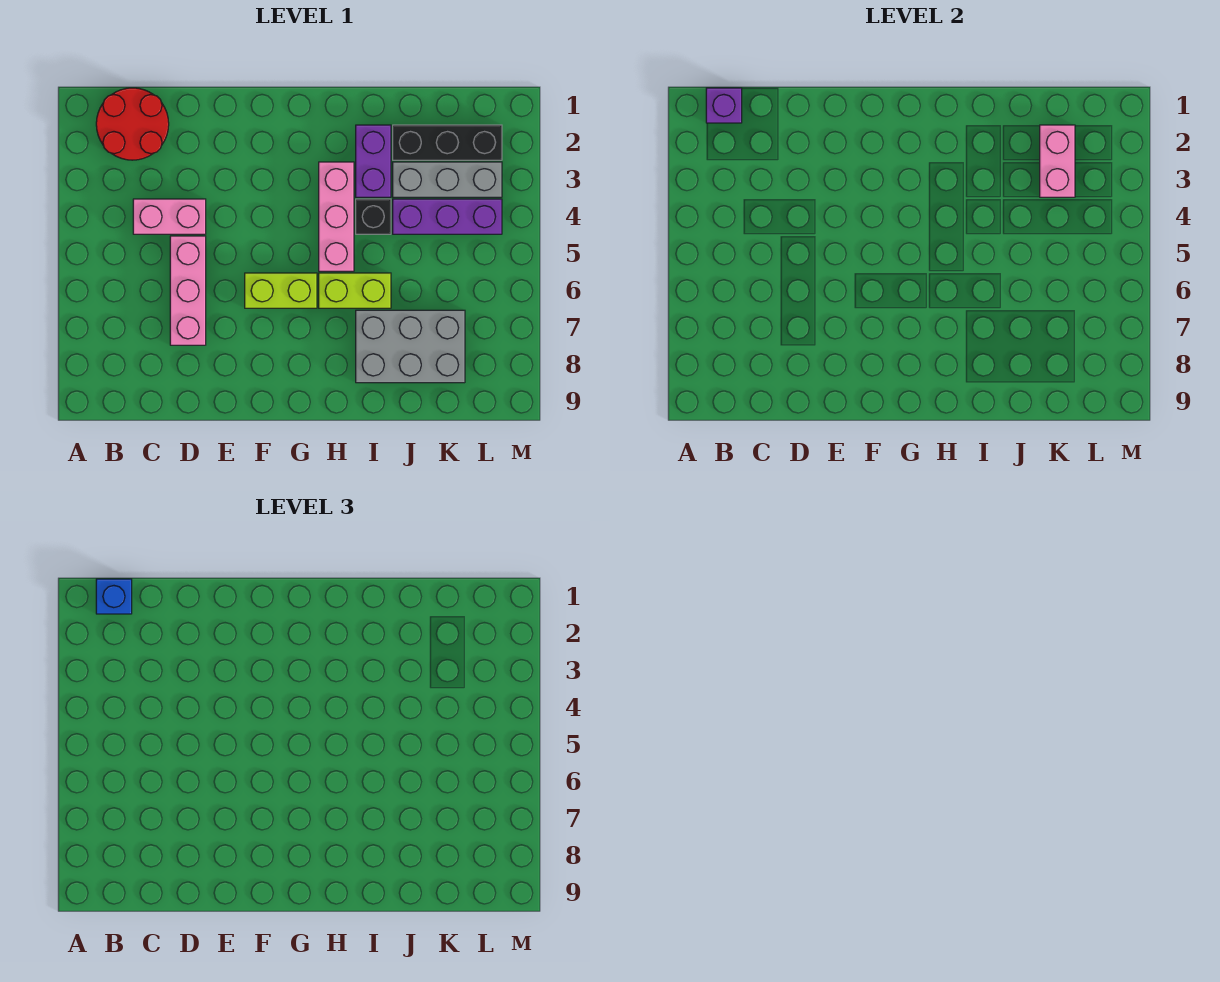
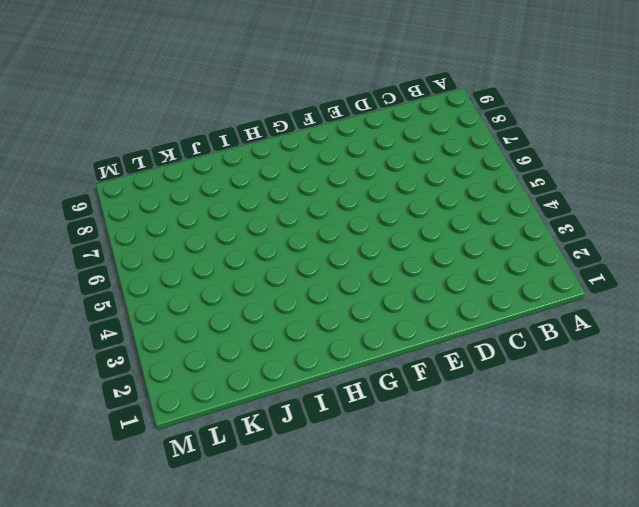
none -> red 2x2 round brick [96,88,169,160]
none -> pink 1x2 brick [133,199,206,234]
none -> pink 1x3 brick [170,236,206,345]

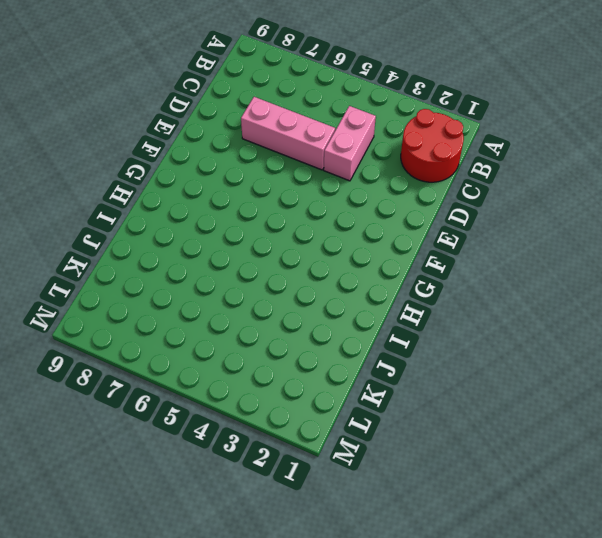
none -> lime 1x2 brick [245,273,317,308]
none -> pink 1x3 brick [319,162,354,271]
none -> lime 1x2 brick [319,273,391,308]

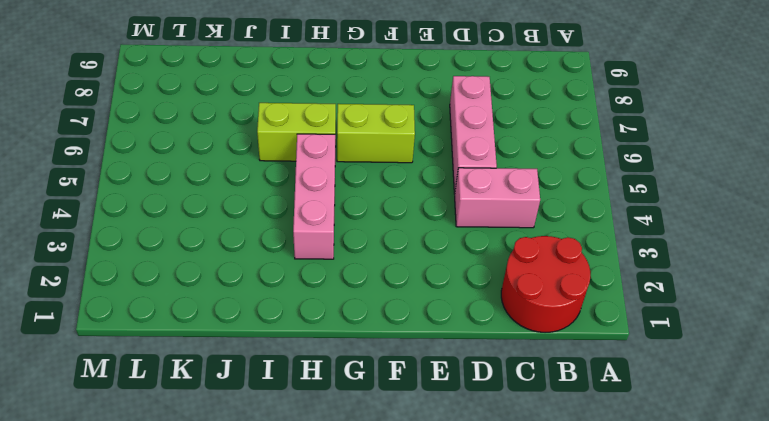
none -> purple 1x2 brick [356,125,391,197]
none -> black 1x1 brick [356,199,391,234]
none -> grey 2x3 brick [356,310,465,383]

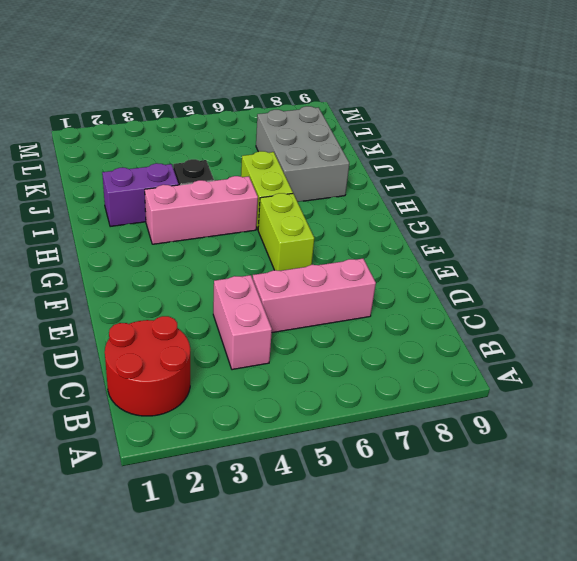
none -> black 1x3 brick [393,125,502,160]
none -> grey 1x3 brick [393,162,502,197]
none -> purple 1x3 brick [393,199,502,234]

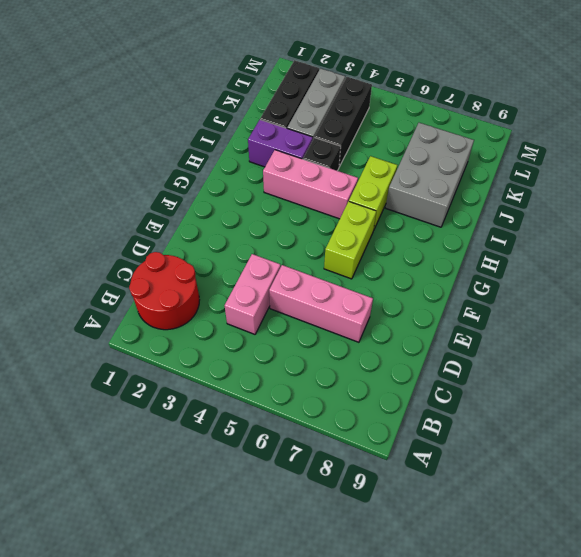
black 1x3 brick [315,77,372,167] -> purple 1x3 brick [393,199,502,234]
none -> purple 1x1 brick [706,88,742,123]
none -> pink 1x2 brick [1040,125,1075,197]
none -> blue 1x1 brick [96,579,132,614]

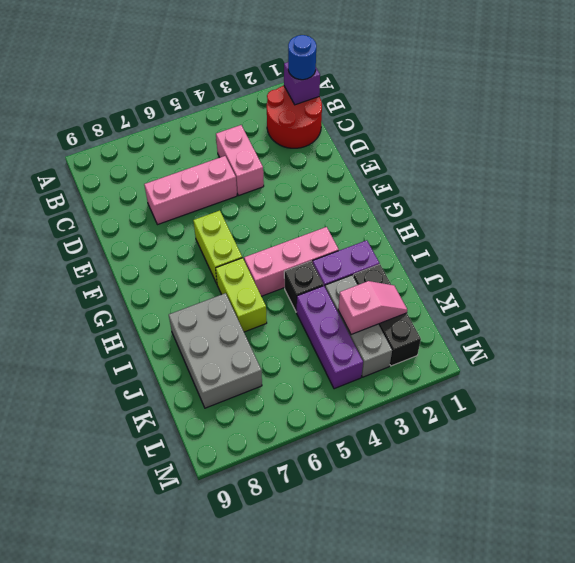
blue 1x1 round brick [288,35,316,80] -> blue 1x1 brick [96,579,132,614]
pink 1x2 slope [338,281,407,335] -> pink 1x2 brick [1040,125,1075,197]

